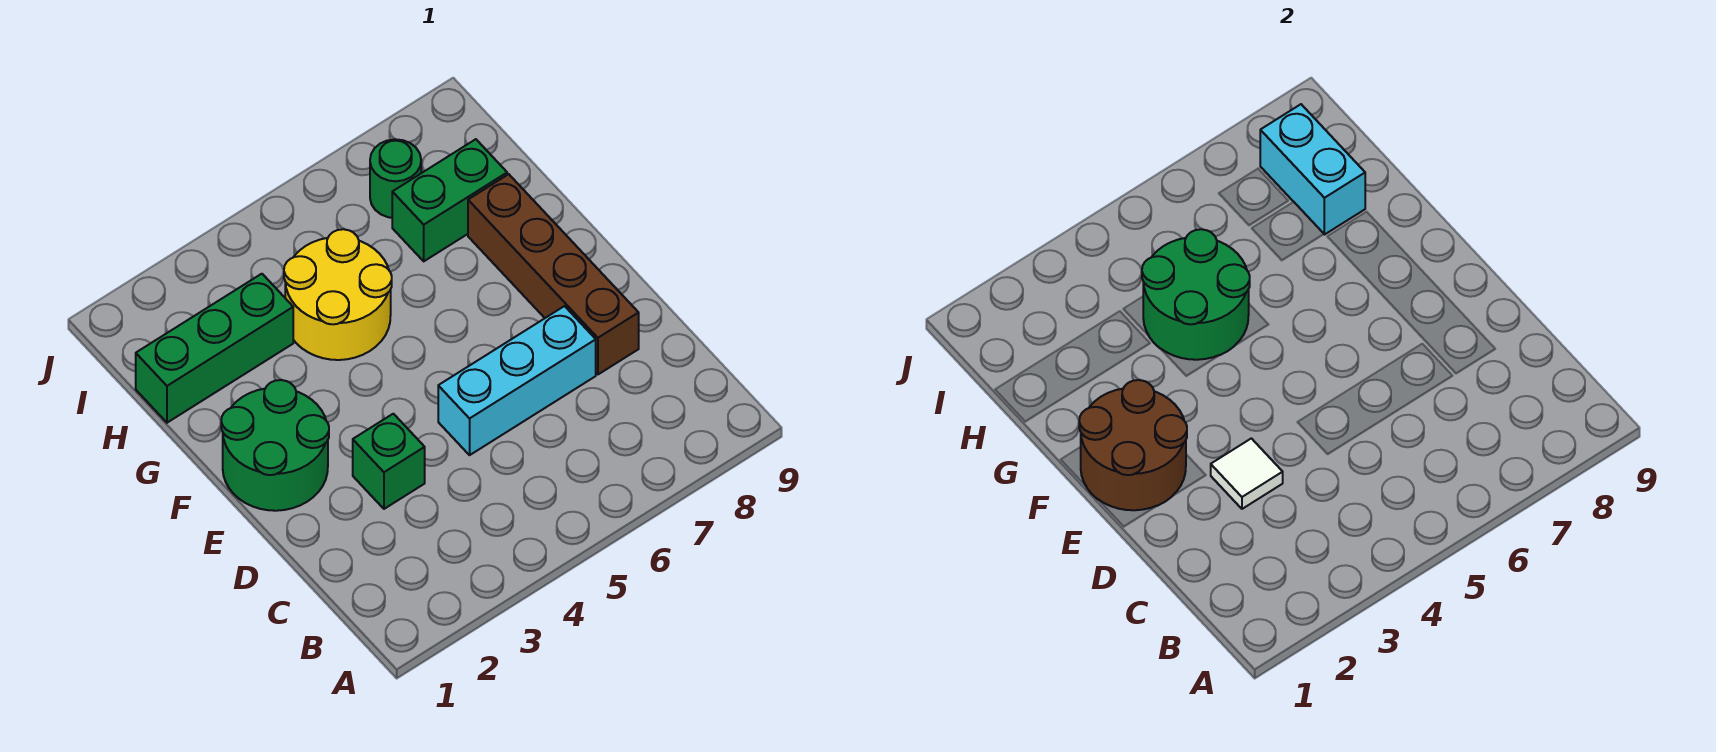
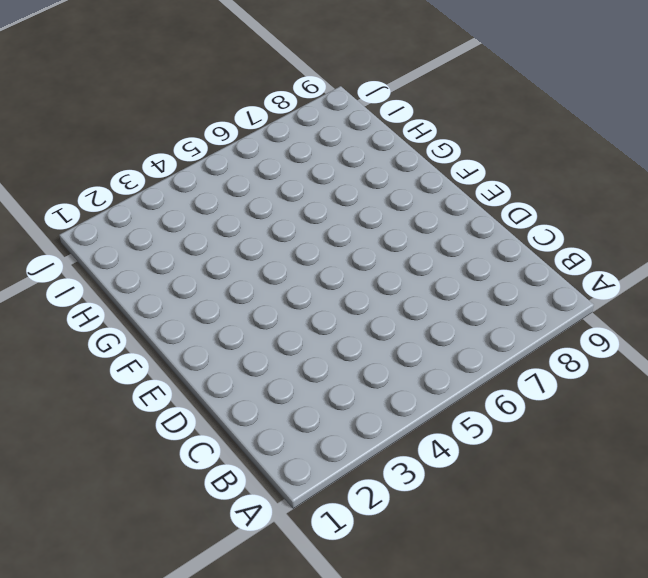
none -> green 1x1 brick [353,414,425,509]
none -> cyan 1x3 brick [438,306,596,455]
none -> brown 1x4 brick [468,174,639,374]

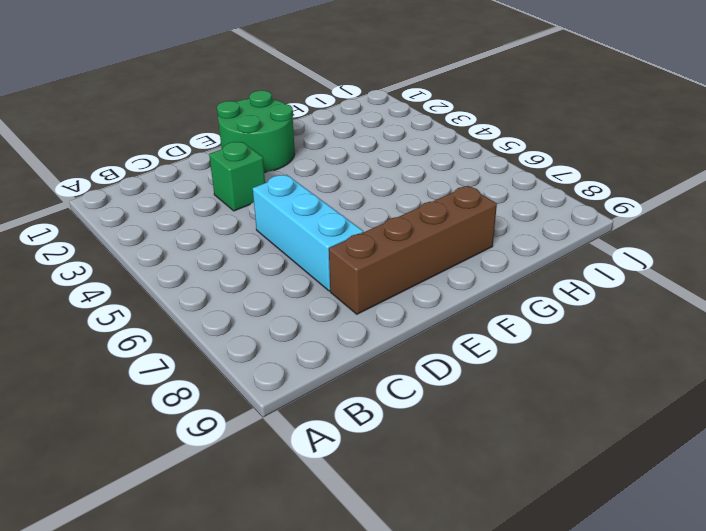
none -> yellow 2x2 round brick [284,229,392,360]
none -> green 1x3 brick [136,274,293,423]
none -> green 1x2 brick [392,139,507,261]

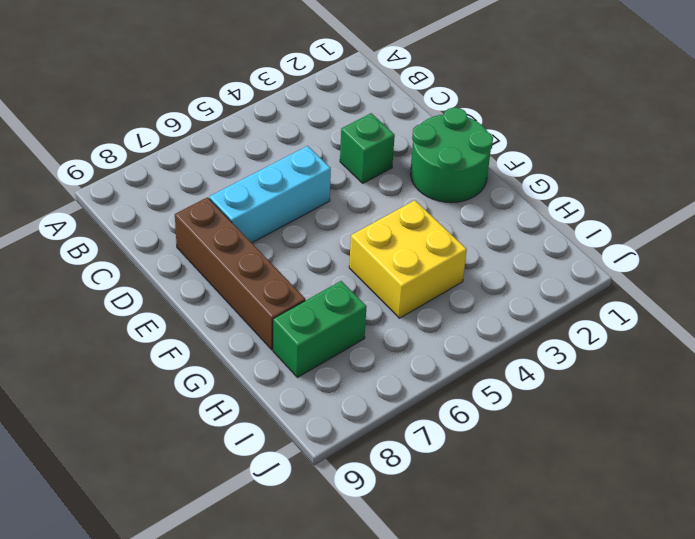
yellow 2x2 brick [349,200,467,318] -> yellow 2x2 round brick [284,229,392,360]
none -> green 1x3 brick [136,274,293,423]
none -> green 1x1 round brick [370,139,421,218]
none -> white 1x1 tile [1211,438,1283,509]

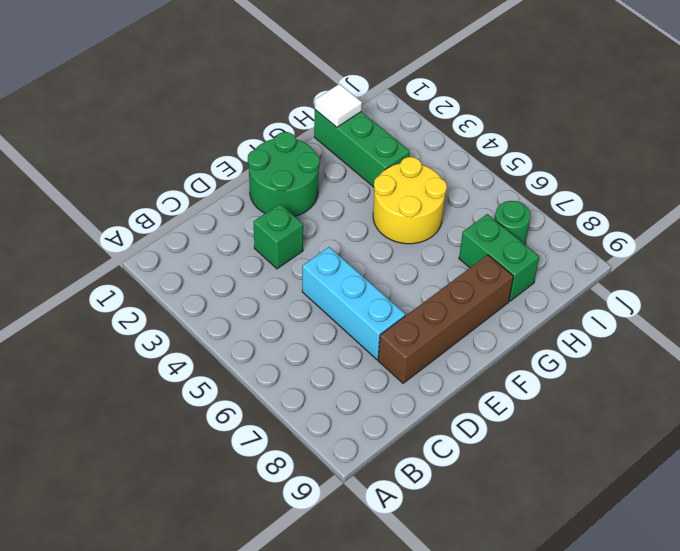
white 1x1 tile [315,84,362,127] -> white 1x1 tile moved to [1211,438,1283,509]
none -> brown 2x2 round brick [1079,380,1187,510]
none -> green 2x2 round brick [1142,229,1250,360]
none -> cyan 1x2 brick [1260,104,1365,235]

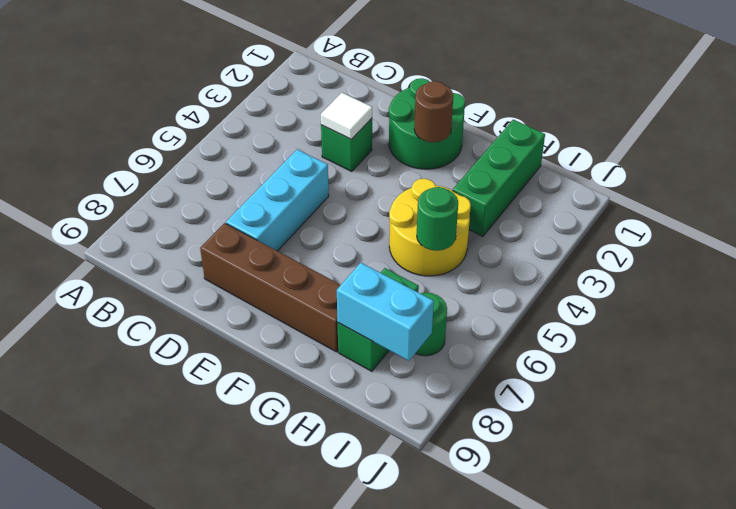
brown 1x1 round brick [414,81,453,142] -> brown 2x2 round brick [1079,380,1187,510]
green 1x1 round brick [417,187,458,251] -> green 2x2 round brick [1142,229,1250,360]

